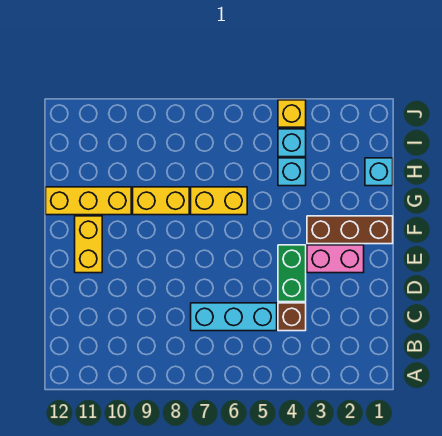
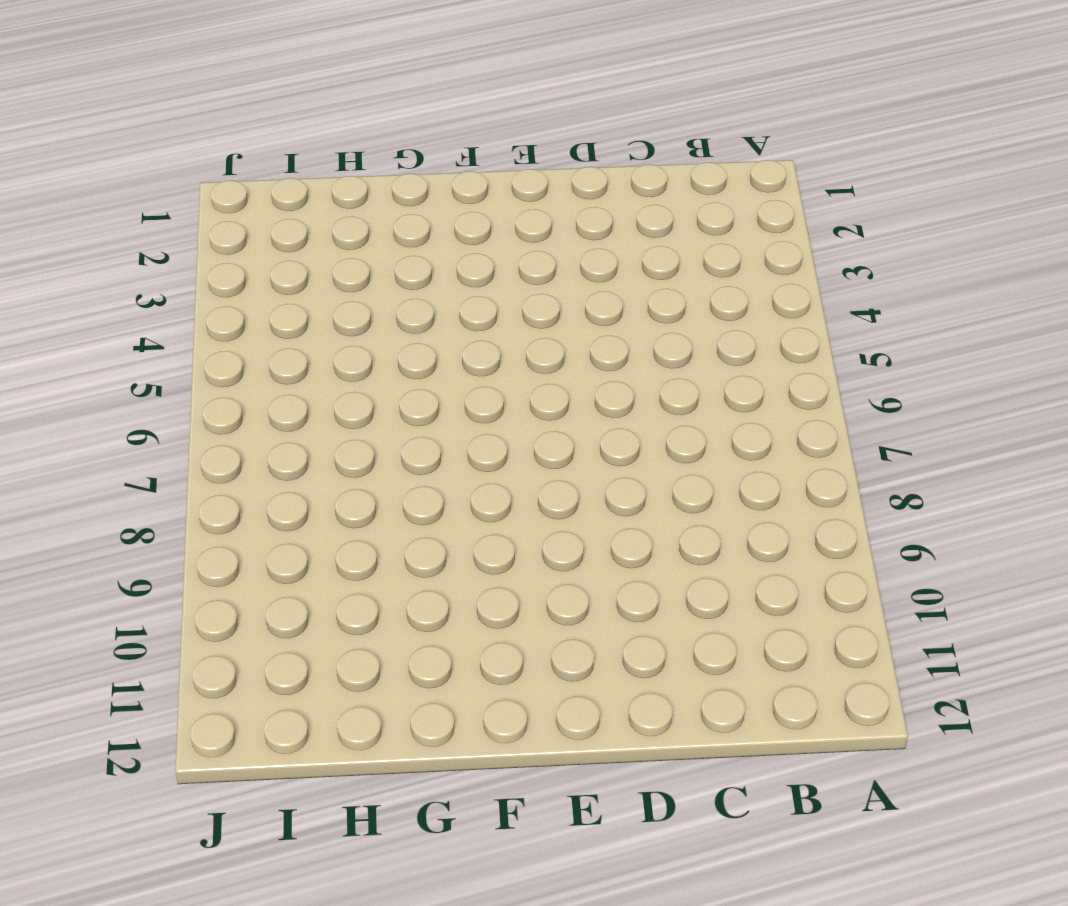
none -> brown 1x1 brick [278,303,306,331]
none -> cyan 1x3 brick [191,303,277,331]
none -> green 1x2 brick [278,245,306,302]

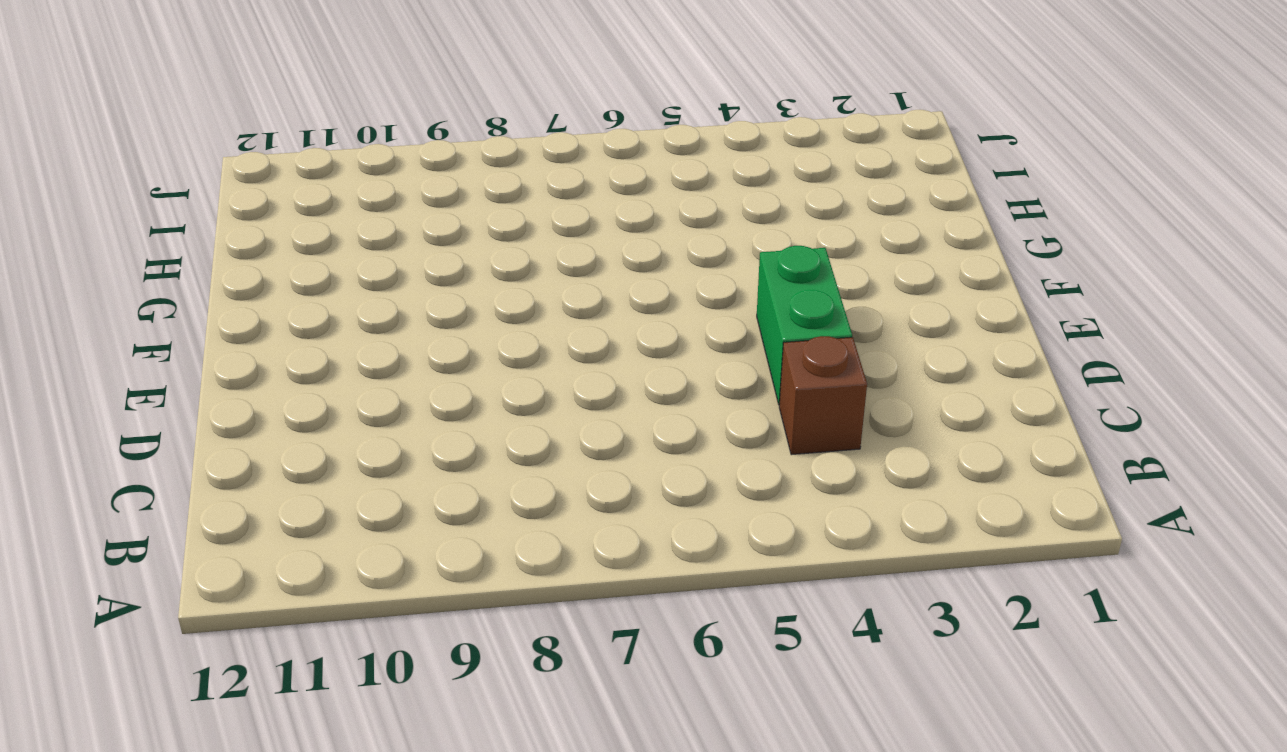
none -> cyan 1x3 brick [191,303,277,331]
none -> pink 1x2 brick [307,245,364,273]
none -> yellow 1x2 brick [75,216,102,273]

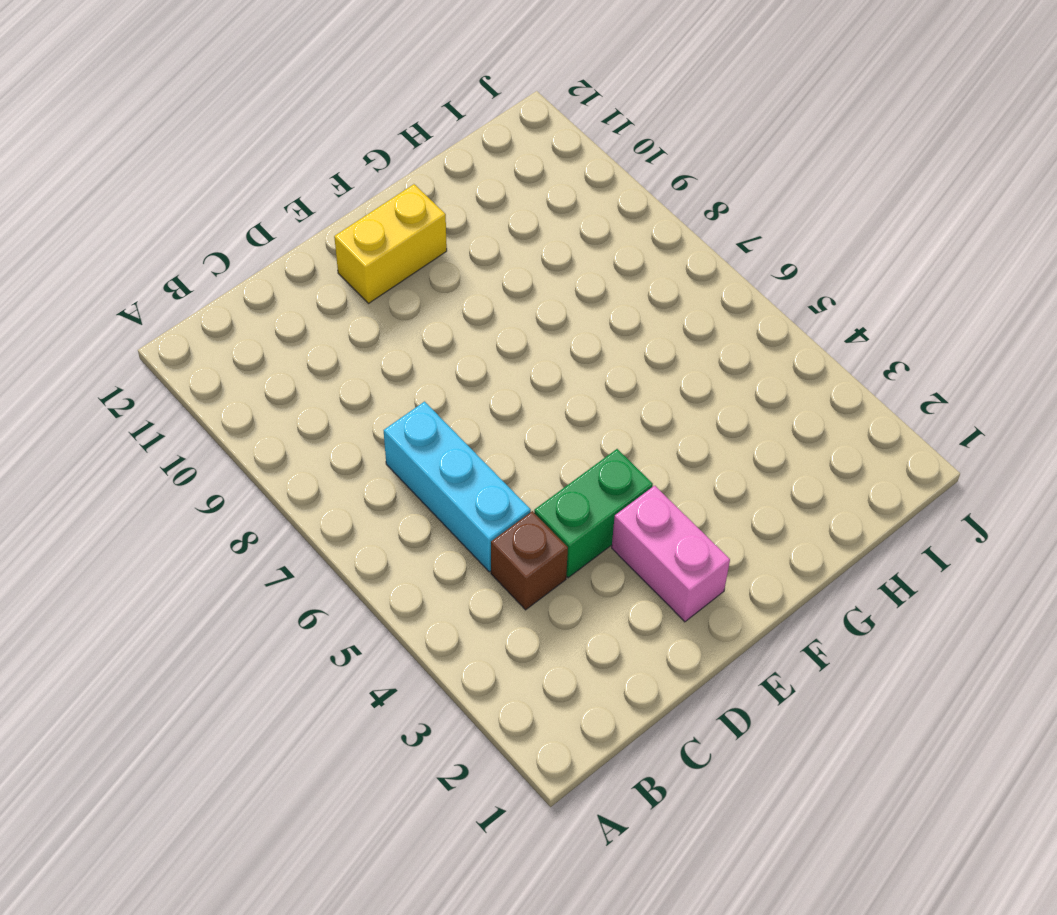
none -> brown 1x3 brick [307,216,393,244]
none -> yellow 1x2 brick [191,187,247,215]
none -> yellow 1x2 brick [133,187,189,215]

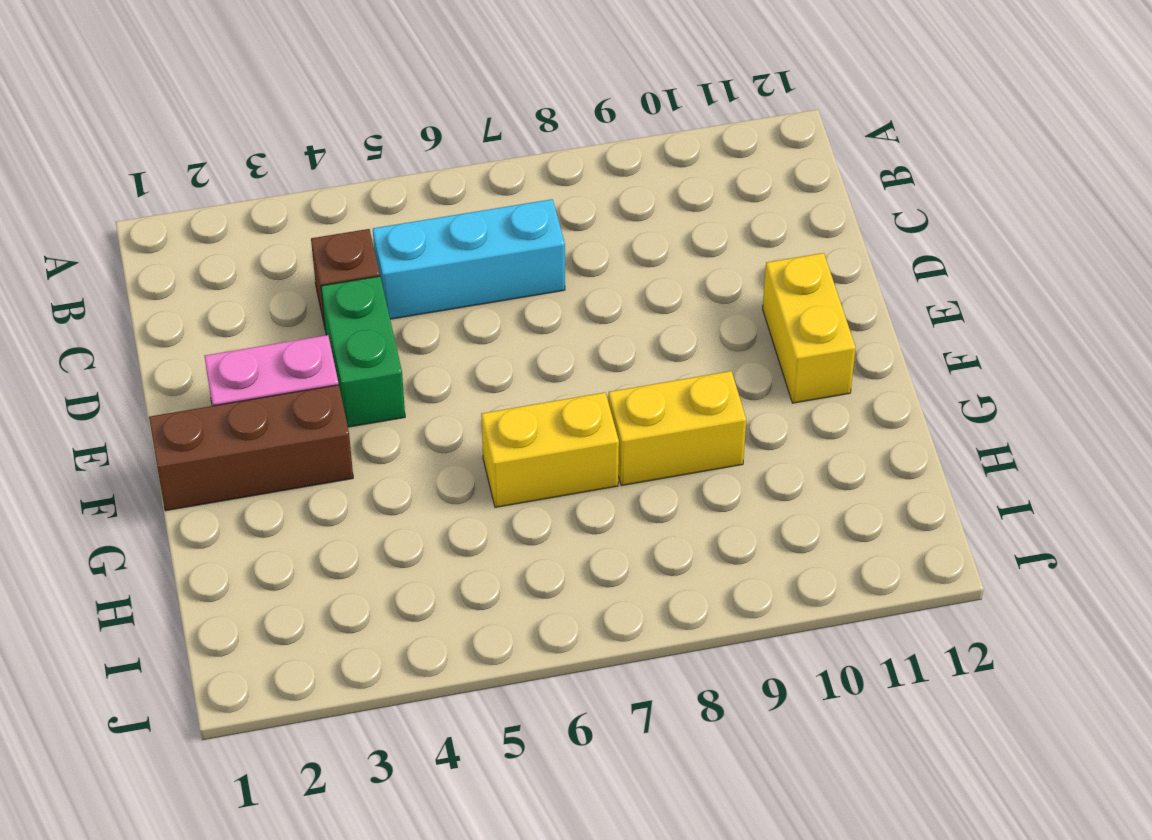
none -> yellow 1x3 brick [46,187,131,215]
none -> cyan 1x1 brick [365,158,393,186]
none -> cyan 1x1 brick [278,158,306,186]

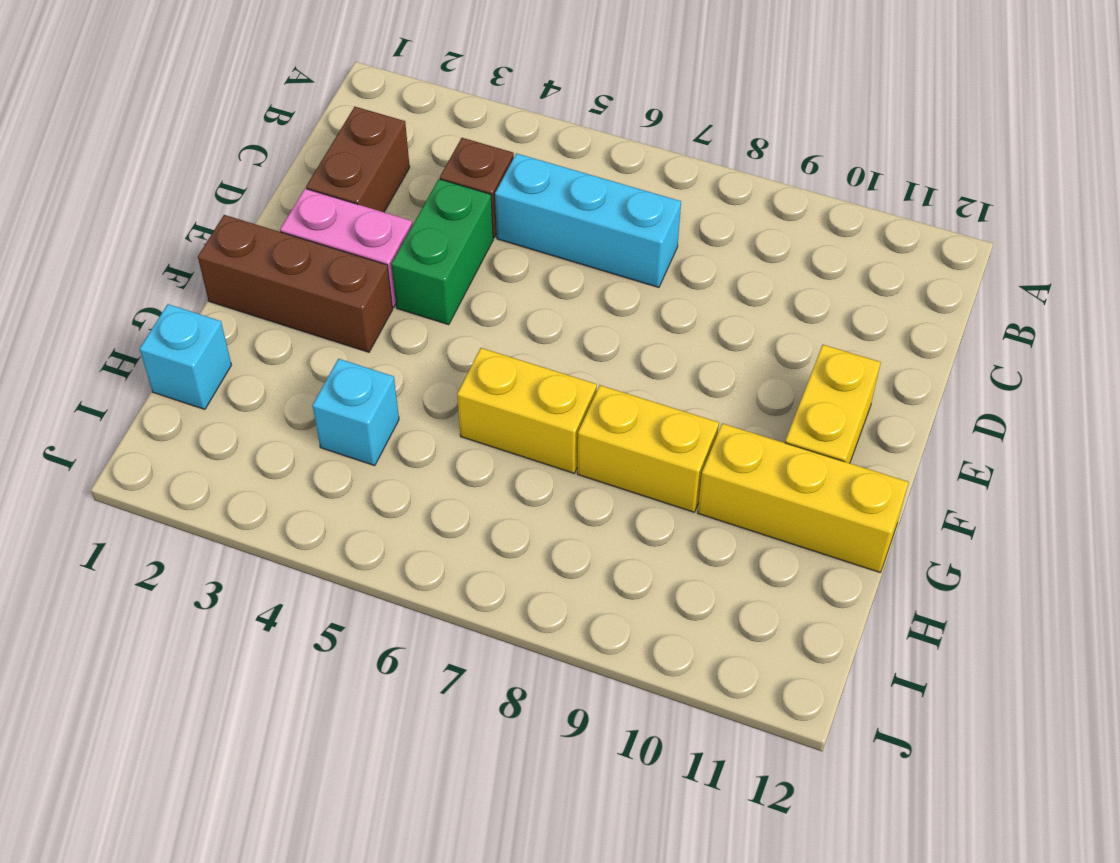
brown 1x2 brick [306,107,410,212] -> none
none -> cyan 1x1 brick [278,129,306,157]
none -> yellow 1x1 brick [278,100,306,127]

